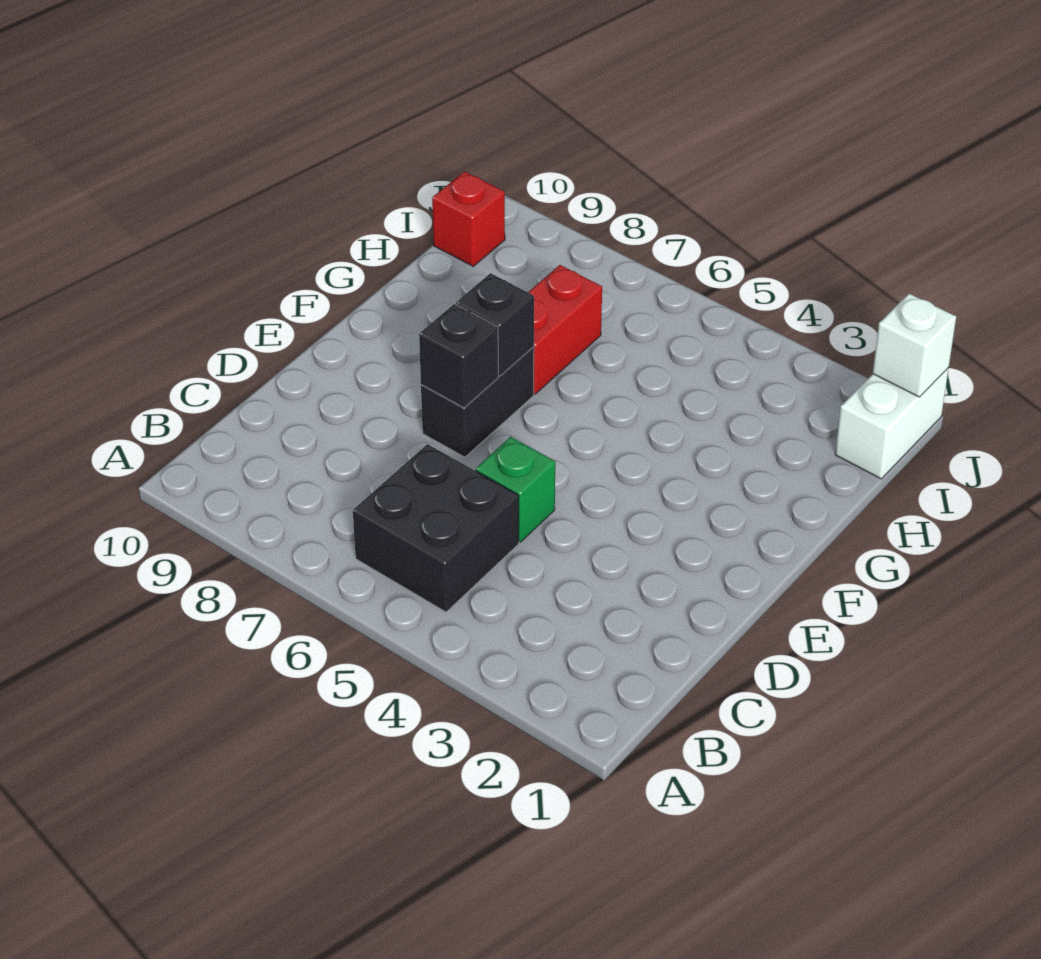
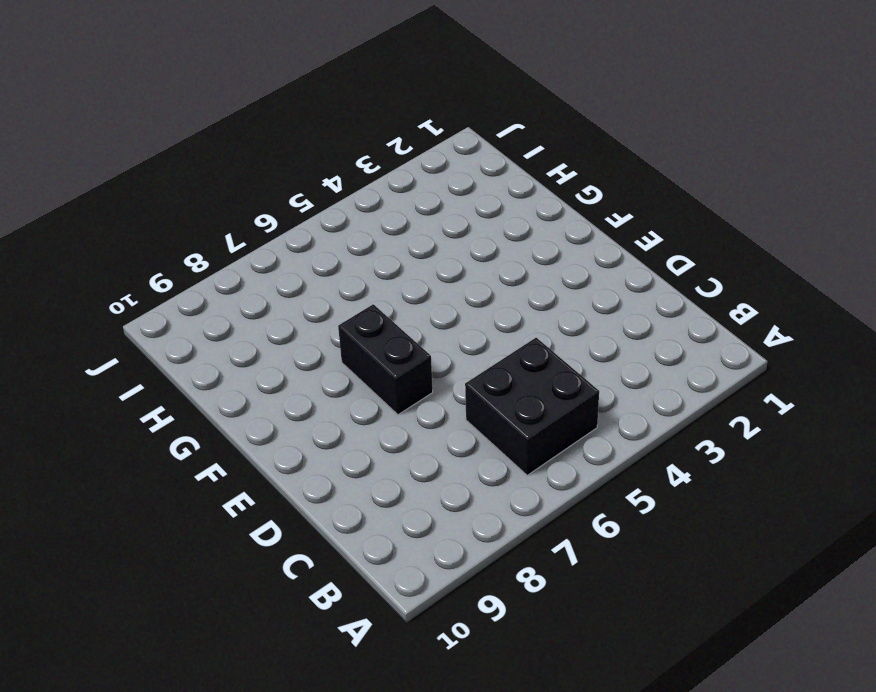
none -> green 1x1 brick [476,437,555,542]
none -> red 1x2 brick [528,265,602,394]

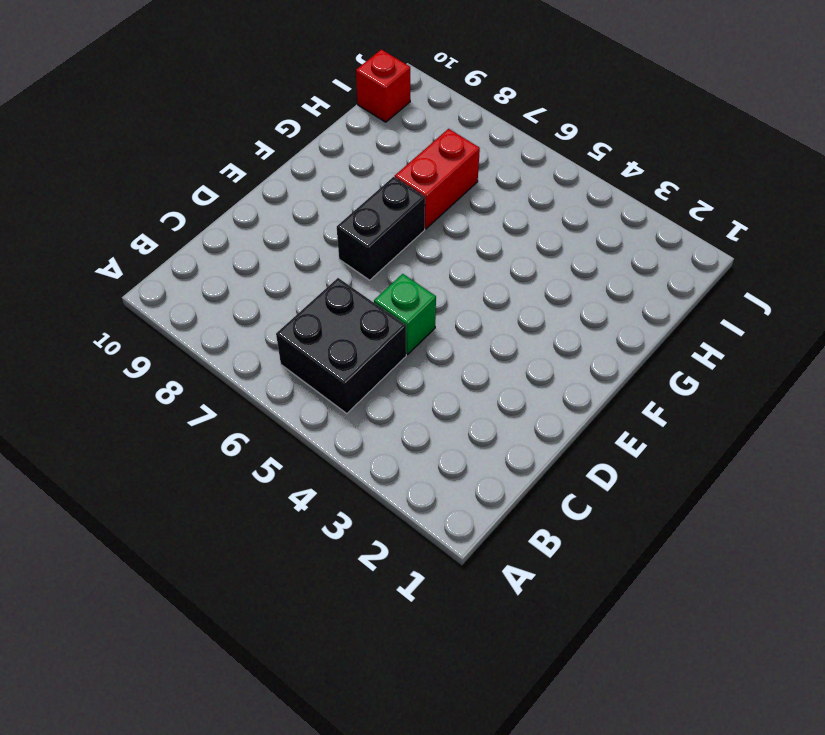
none -> white 1x2 brick [835,367,949,479]
none -> black 1x1 brick [419,304,498,408]

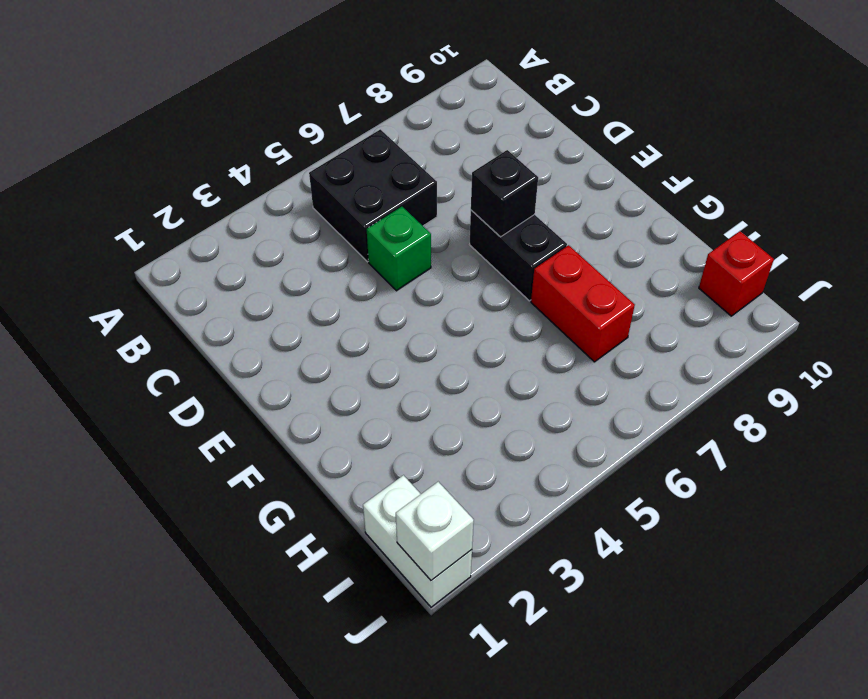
none -> black 1x1 brick [456,273,534,376]

